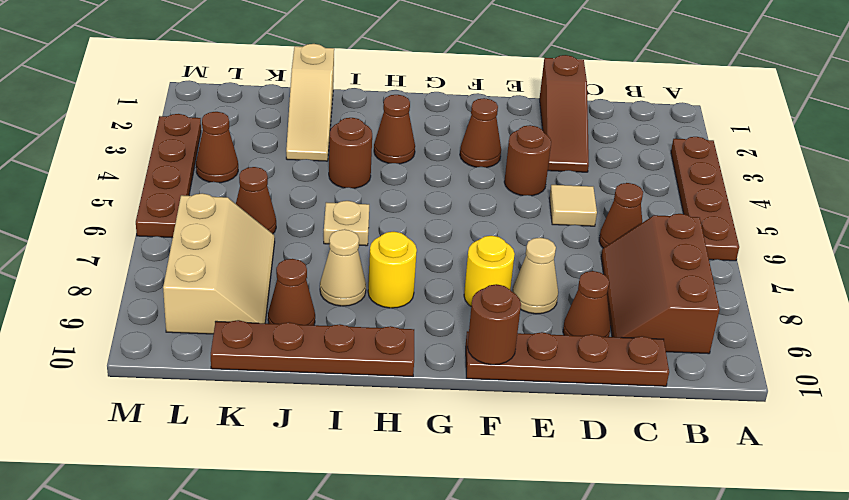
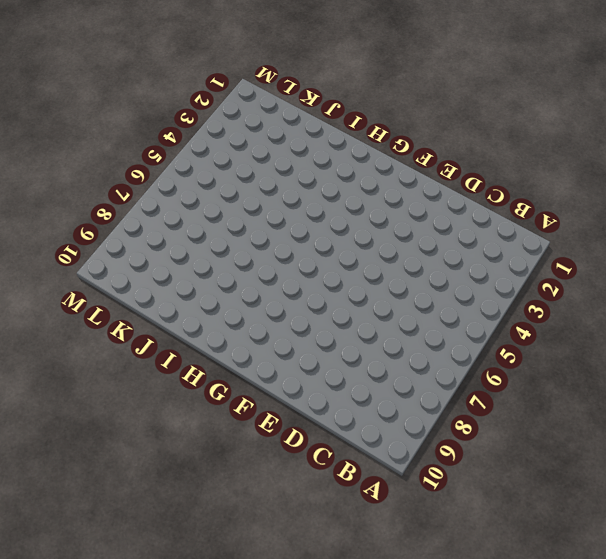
none -> brown 1x4 plate [671,137,739,261]
none -> brown 2x3 slope [601,214,720,354]
none -> brown 1x1 cone [599,183,643,248]

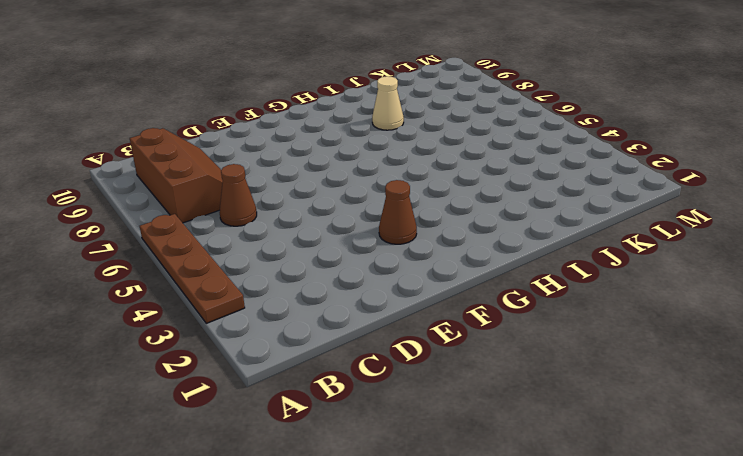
none -> brown 1x4 plate [466,331,669,386]
none -> brown 1x3 slope [539,55,589,172]
none -> tan 1x1 tile [549,185,597,226]

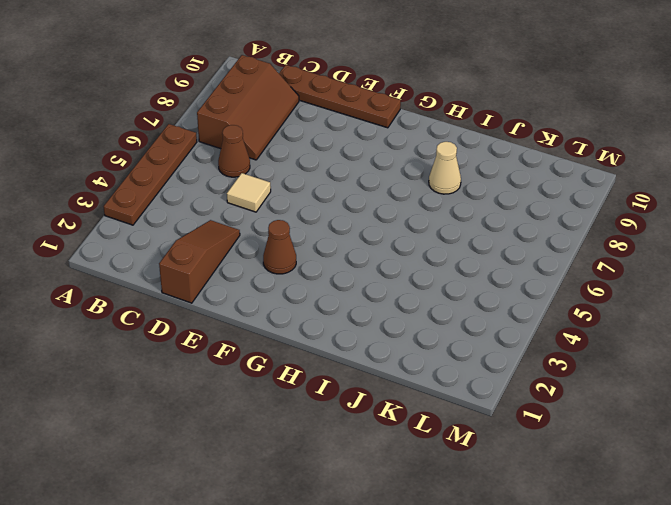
none -> brown 1x1 cone [563,271,610,337]
none -> brown 1x1 round brick [504,125,551,196]
none -> tan 1x1 cone [513,238,558,314]

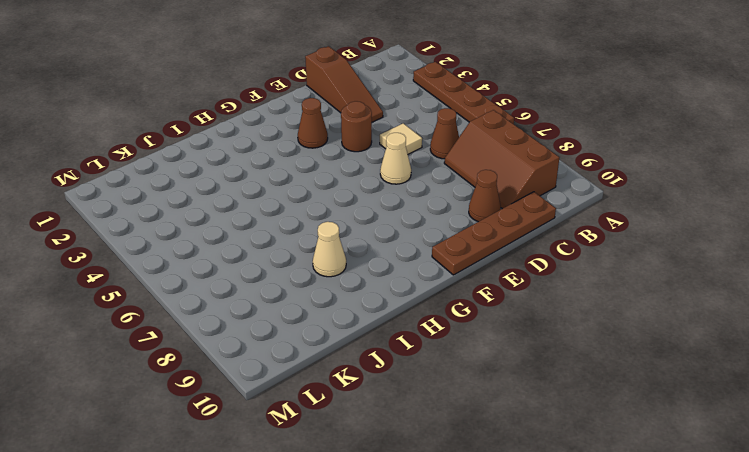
tan 1x1 cone [380,133,411,184] -> tan 1x1 cone moved to [513,238,558,314]
none -> yellow 1x1 round brick [464,236,515,306]
none -> brown 1x1 cone [374,95,415,164]
none -> yellow 1x1 round brick [368,232,417,308]

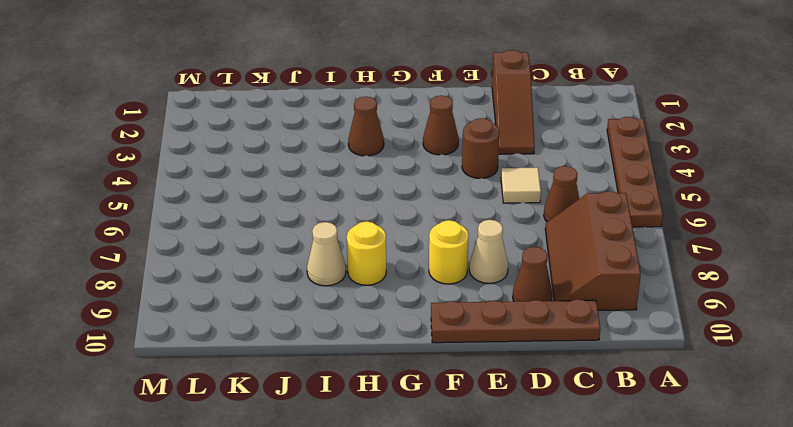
none -> brown 1x4 plate [211,320,414,377]
none -> brown 1x1 round brick [329,118,372,188]
none -> tan 1x1 plate [324,201,369,246]

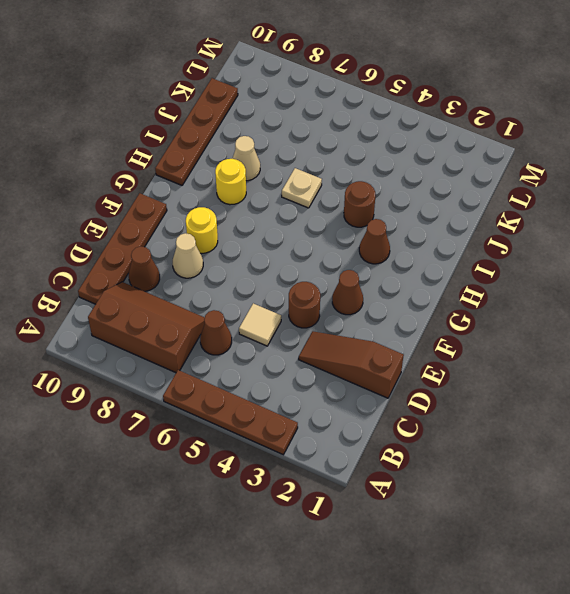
none -> tan 1x3 slope [286,44,334,161]
none -> brown 1x1 cone [268,259,315,325]
none -> brown 1x1 cone [236,167,276,234]

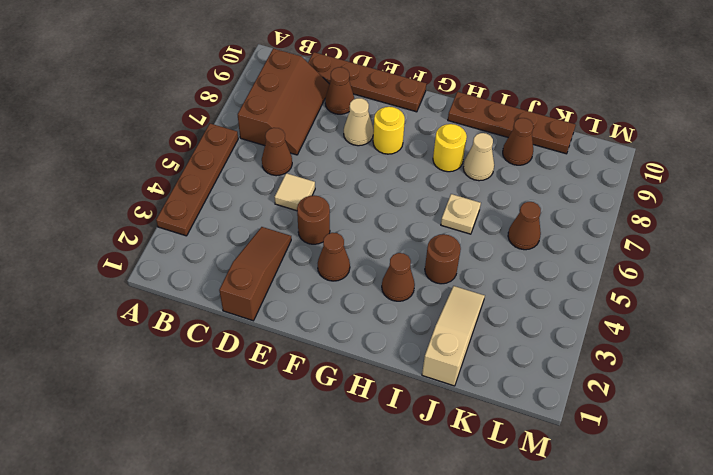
none -> tan 2x3 slope [163,193,275,334]
none -> brown 1x1 cone [196,112,238,183]
none -> brown 1x4 plate [136,114,201,238]

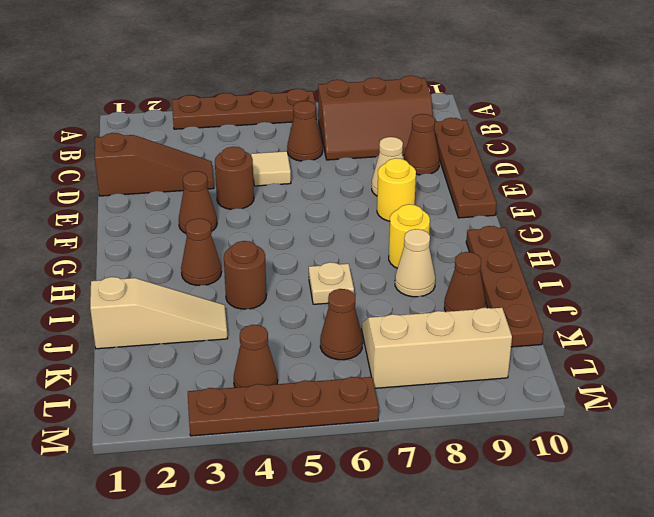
none -> brown 1x1 round brick [467,284,521,365]

